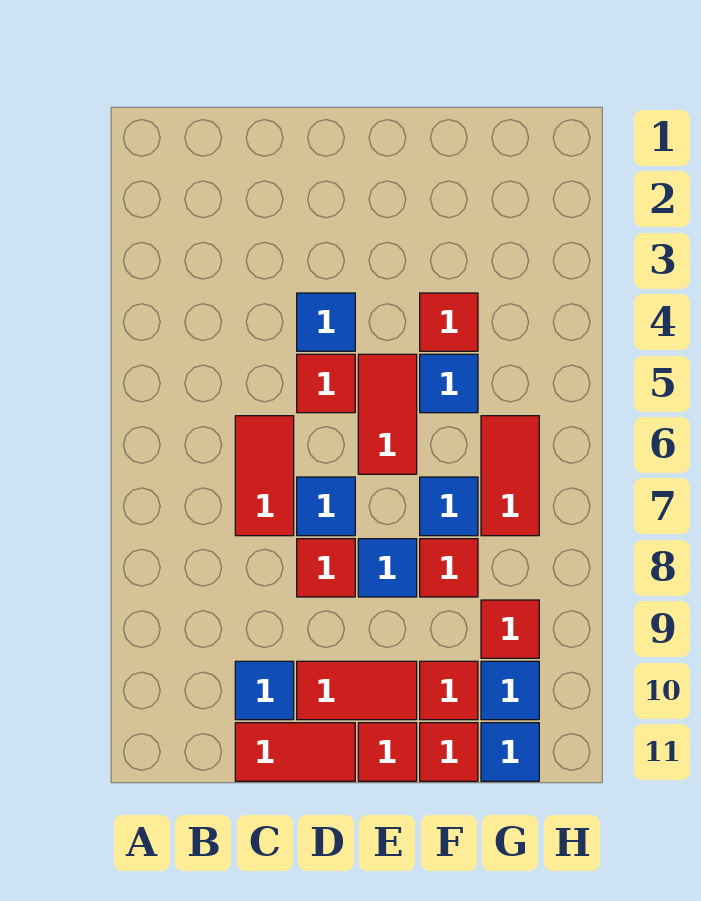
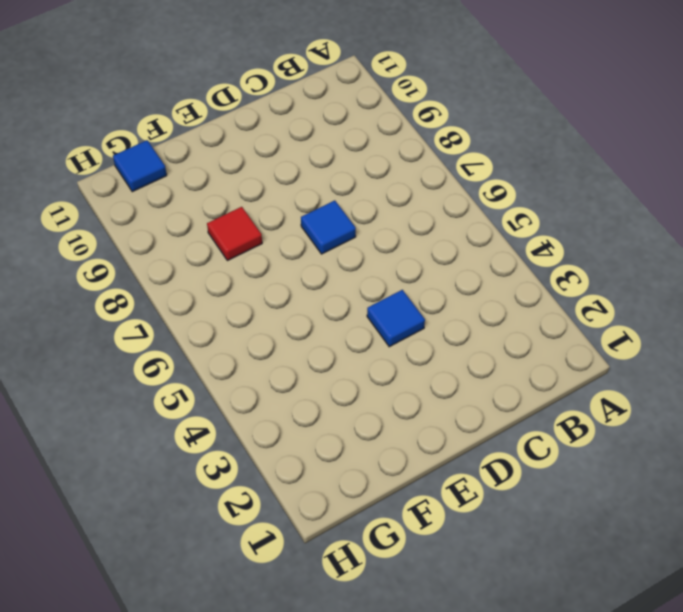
none -> red 1x2 tile [235,416,294,536]
none -> blue 1x1 tile [235,661,294,720]
none -> red 1x2 tile [235,723,355,781]

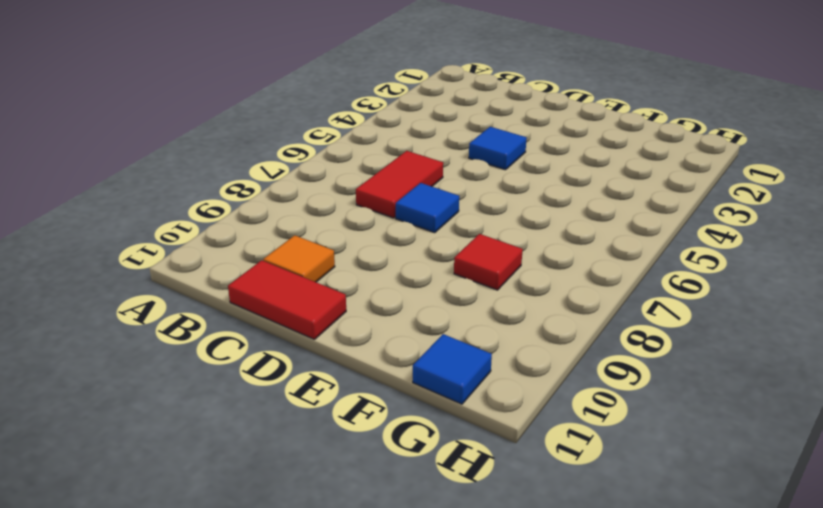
orange 1x1 tile [263,235,335,282] -> blue 1x1 tile [235,661,294,720]
none -> red 1x1 tile [297,354,355,413]
none -> red 1x1 tile [297,539,355,597]
none -> red 1x2 tile [297,661,417,720]

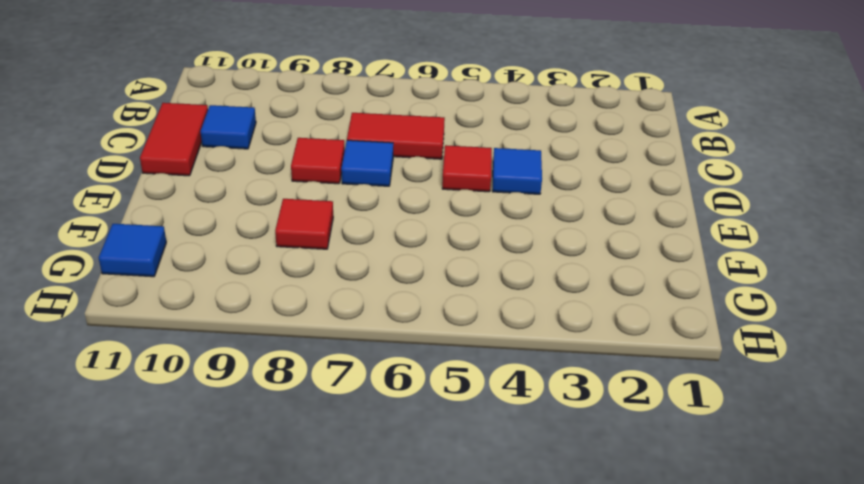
none -> red 1x2 tile [297,661,417,720]
none -> red 1x2 tile [358,354,417,474]
none -> blue 1x1 tile [358,539,417,597]

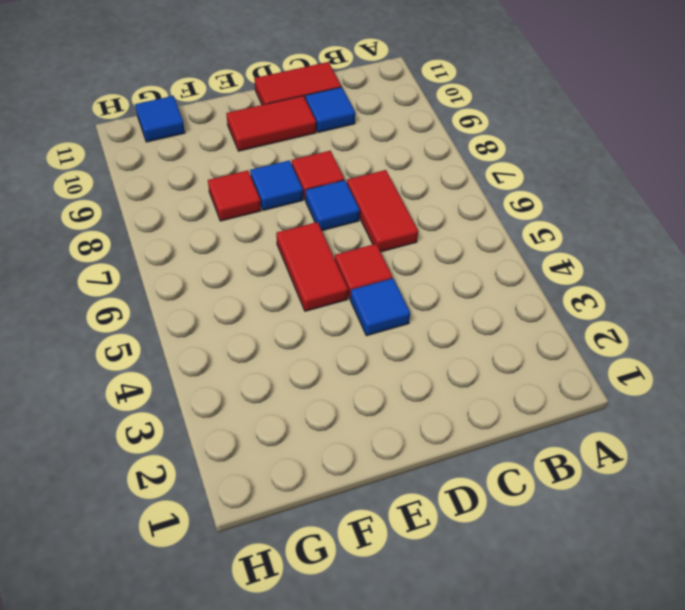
none -> red 1x1 tile [358,723,417,781]
none -> red 1x1 tile [420,293,478,351]
none -> blue 1x1 tile [420,354,478,413]

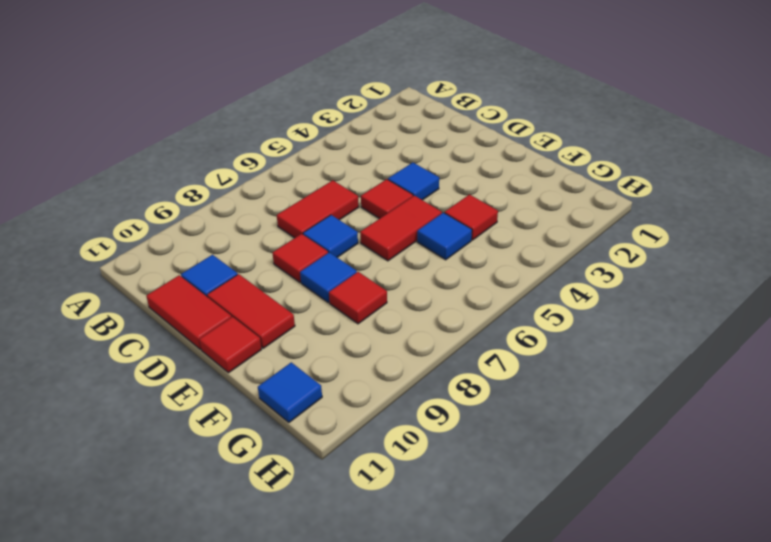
none -> blue 1x1 tile [420,477,478,536]
none -> red 1x1 tile [420,661,478,720]
none -> red 1x1 tile [420,723,478,781]

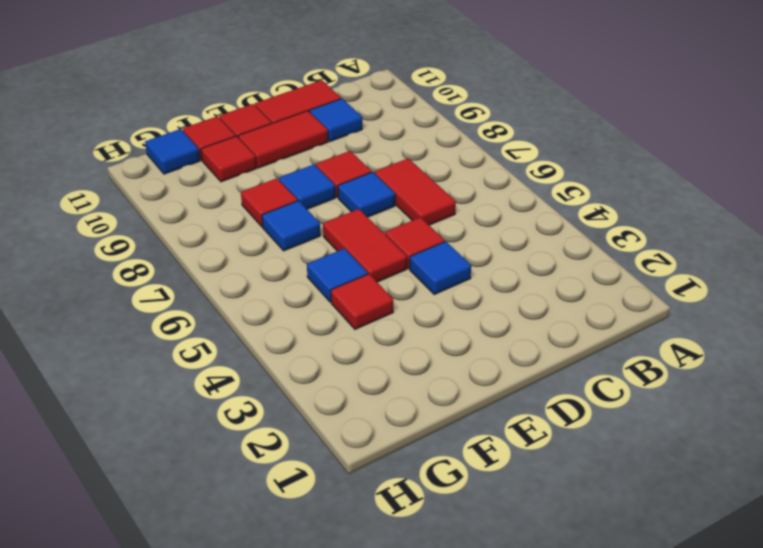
none -> red 1x2 tile [481,416,539,536]
none -> red 1x1 tile [481,600,539,658]
none -> blue 1x1 tile [481,661,539,720]

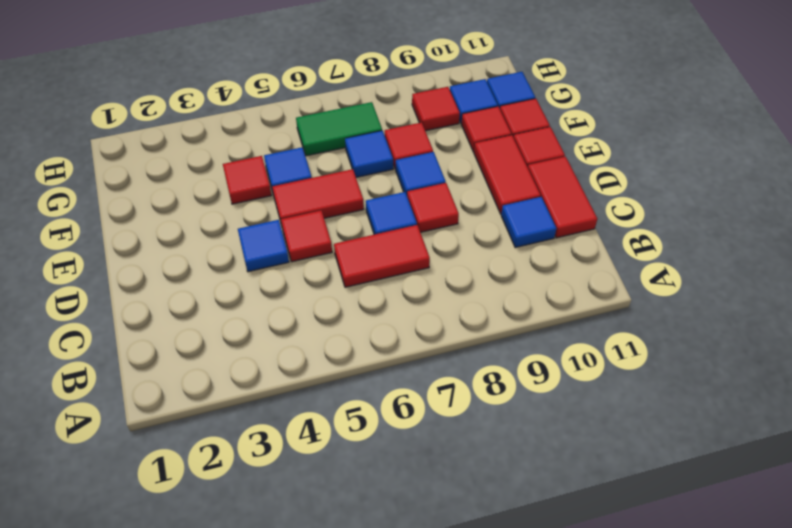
green 1x2 tile [296,102,382,156] -> red 1x2 tile [481,416,539,536]

